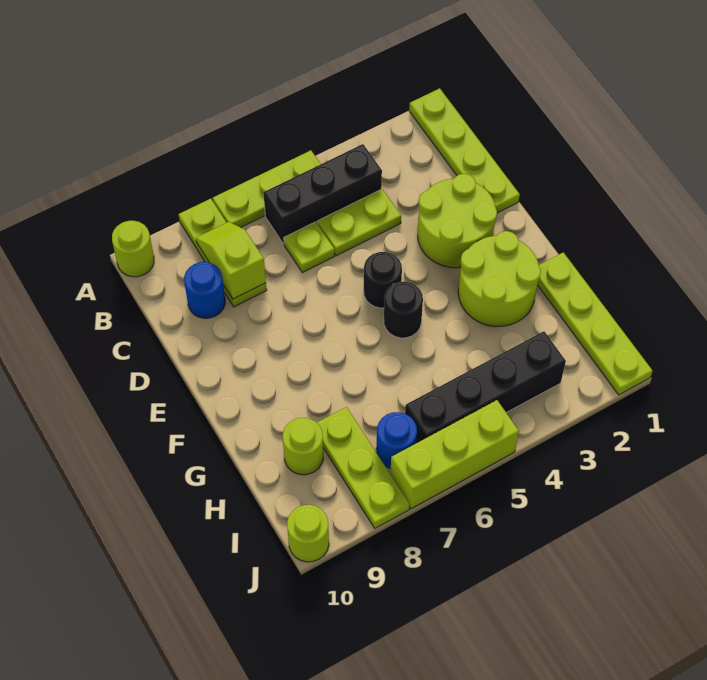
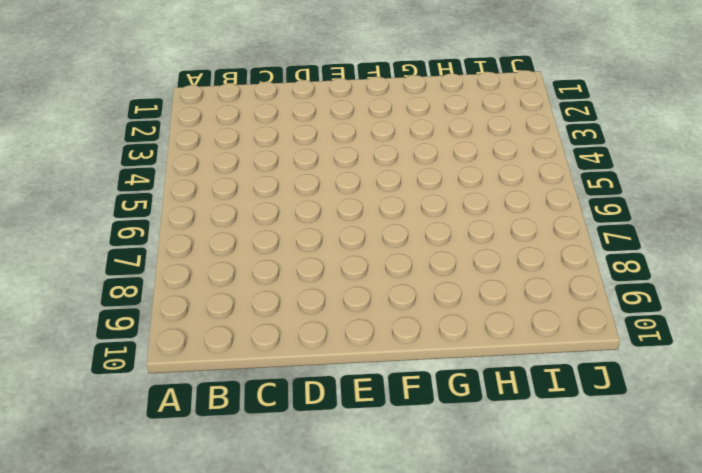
none -> lime 1x4 plate [409,88,520,213]
none -> lime 1x3 plate [213,150,321,227]
none -> lime 1x3 plate [179,199,267,307]

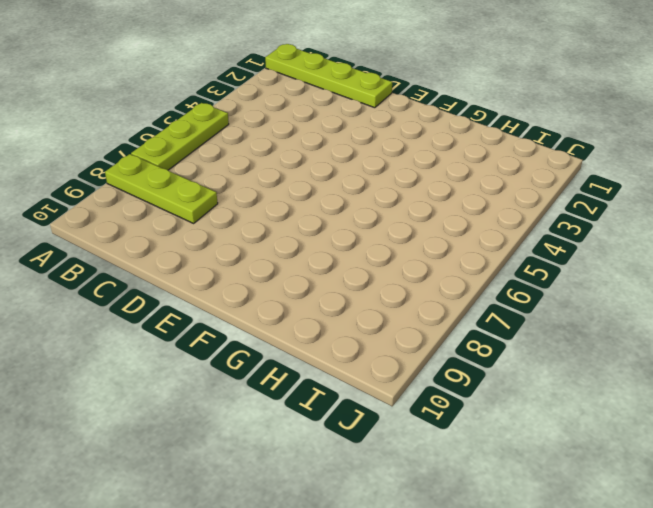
none -> lime 1x1 round brick [112,221,154,277]
none -> black 1x3 brick [263,144,382,244]
none -> lime 1x2 plate [318,189,401,256]

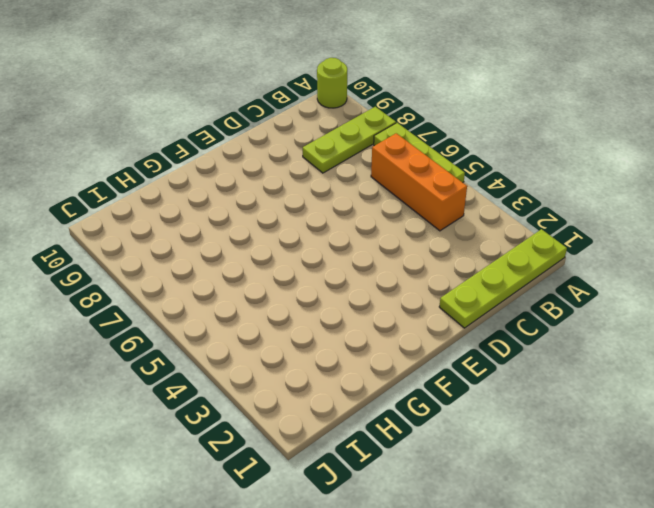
orange 1x3 brick [371,133,467,231] -> black 1x3 brick [263,144,382,244]
none -> lime 1x2 plate [318,189,401,256]
none -> lime 1x1 plate [284,222,335,273]
none -> blue 1x1 round brick [184,262,225,318]

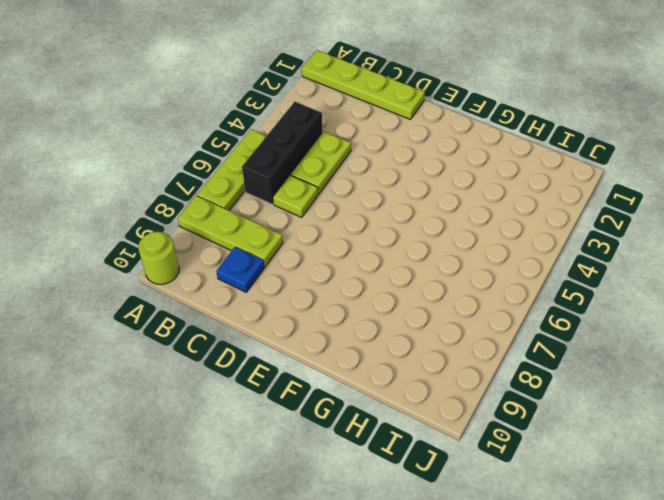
blue 1x1 plate [216,247,265,292] -> blue 1x1 round brick [184,262,225,318]
none -> lime 2x2 round brick [418,174,497,268]
none -> black 1x1 round brick [364,252,402,308]
none -> lime 2x2 round brick [458,231,541,326]

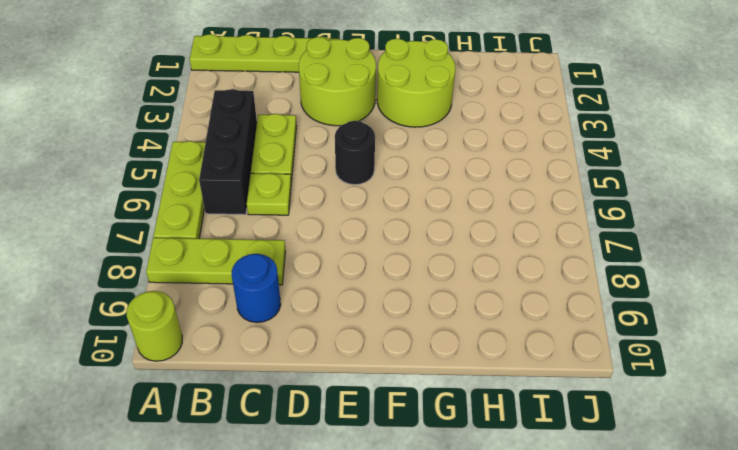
none -> black 1x1 round brick [384,282,423,338]
none -> lime 1x4 plate [537,252,653,395]
none -> lime 1x3 plate [317,407,409,528]

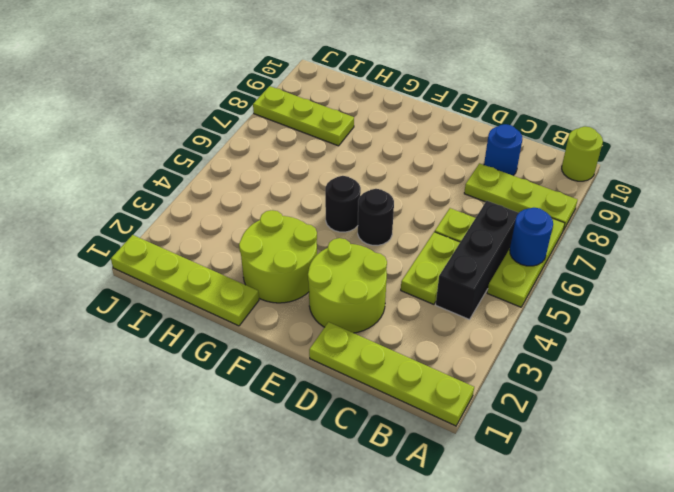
blue 1x1 round brick [510,208,553,266] -> blue 1x1 round brick moved to [376,412,417,468]
none -> lime 1x1 round brick [283,418,323,475]
none -> black 1x4 brick [405,331,566,443]
none -> lime 1x3 brick [390,400,519,509]

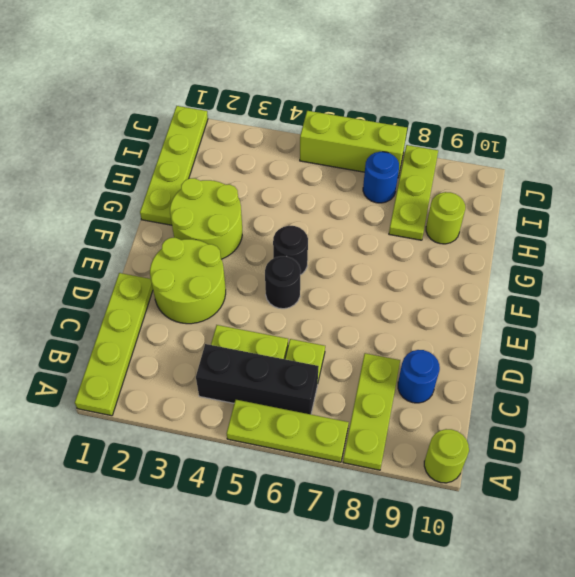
none -> black 1x4 brick [405,331,566,443]
none -> lime 1x1 round brick [287,505,329,562]
none -> lime 1x2 slope [196,222,266,299]

